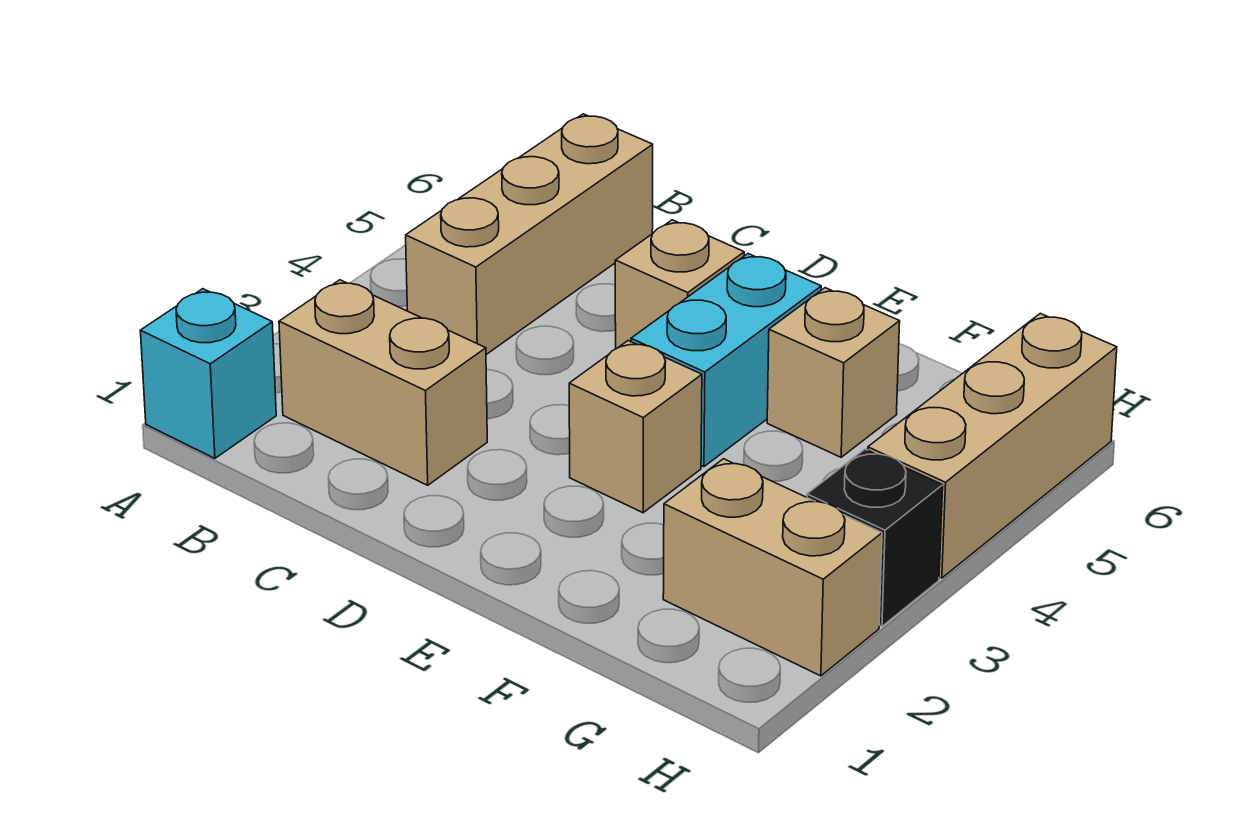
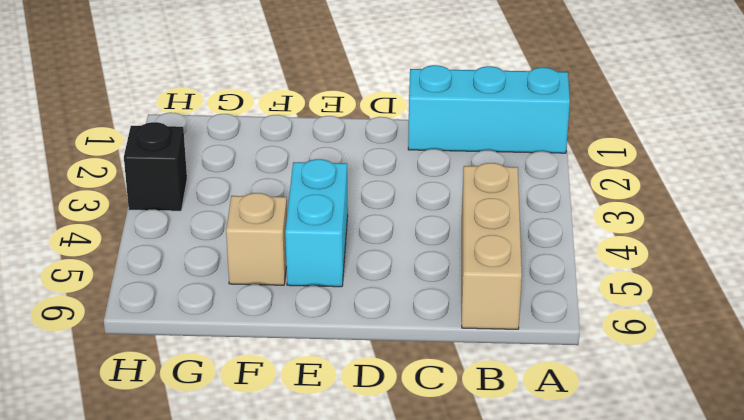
cyan 1x3 brick [408,65,570,153] -> cyan 1x1 brick [140,289,276,458]
none -> tan 1x2 brick [279,280,487,485]
none -> tan 1x1 brick [615,220,744,349]

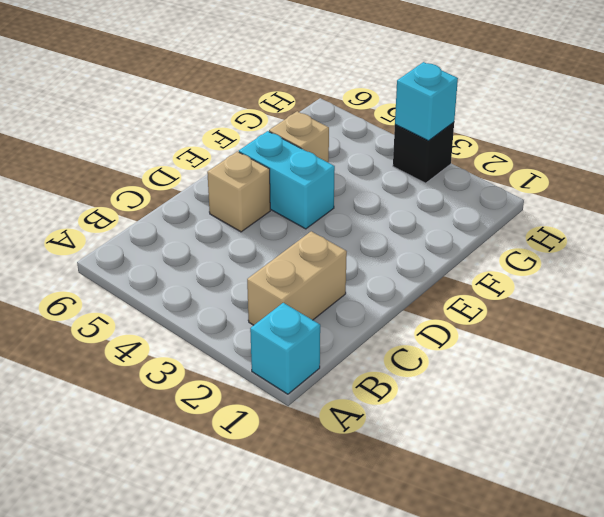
cyan 1x1 brick [395,62,458,141] -> none
none -> tan 1x3 brick [406,114,653,354]
none -> tan 1x1 brick [569,341,702,513]

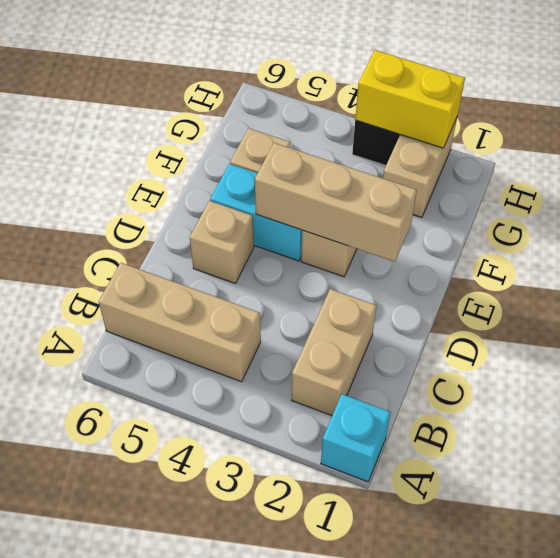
tan 1x3 brick [255,143,417,262] -> tan 1x3 brick moved to [868,313,1117,578]
yellow 1x2 brick [355,50,465,148] -> none

